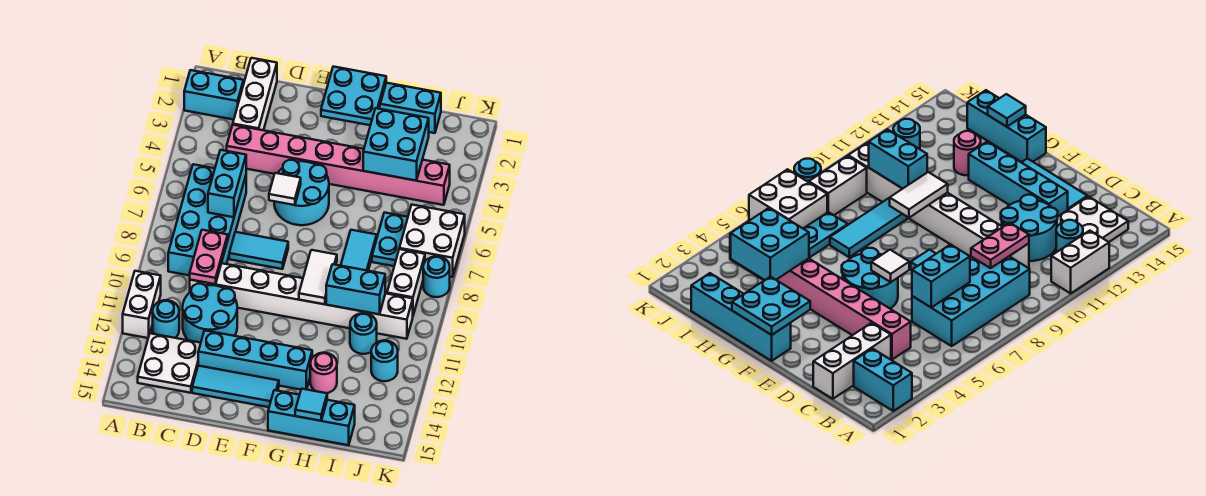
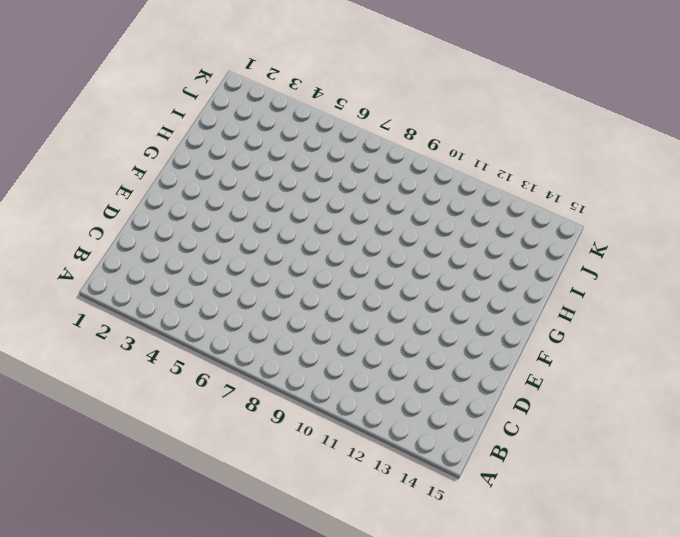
none -> cyan 1x2 brick [184,70,244,120]
none -> white 1x2 brick [123,271,161,338]
none -> cyan 2x4 brick [168,164,246,275]
none -> cyan 1x1 round brick [153,300,179,338]

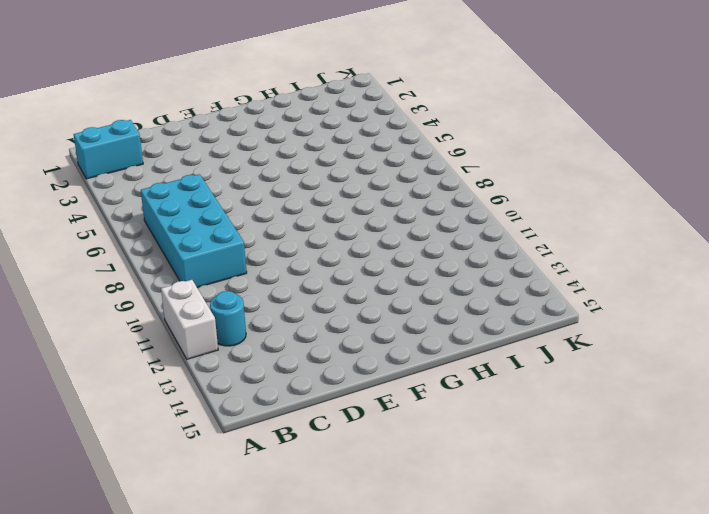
none -> white 2x2 plate [138,333,201,393]
none -> white 1x3 brick [233,58,277,130]
none -> pink 1x8 brick [227,125,450,205]
none -> white 1x8 brick [190,263,413,339]

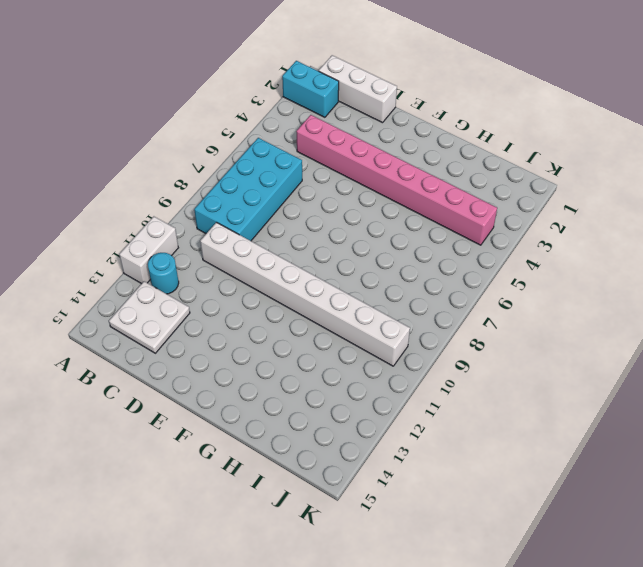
white 1x3 brick [319,55,397,123] -> white 1x3 brick turned to [233,58,277,130]
none -> cyan 2x2 round brick [183,284,237,343]
none -> cyan 1x2 tile [229,232,288,269]
none -> cyan 1x4 brick [198,331,312,390]
none -> cyan 1x3 tile [192,366,279,407]

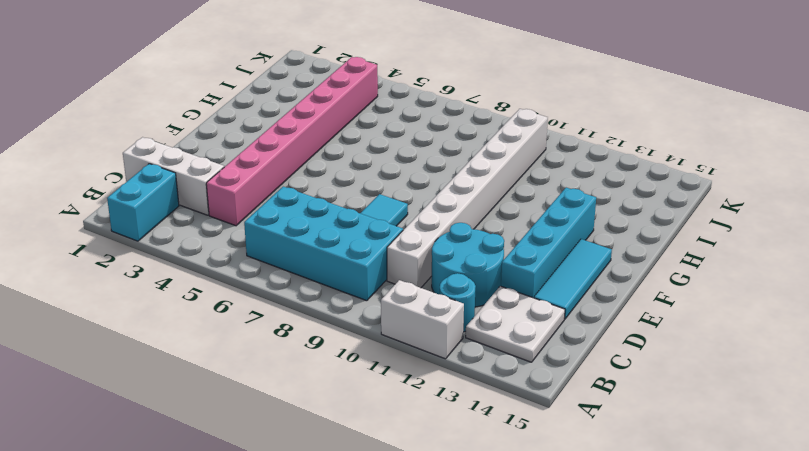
none -> cyan 2x2 round brick [274,160,329,225]
none -> cyan 1x4 brick [379,83,441,133]
none -> cyan 1x3 brick [268,390,355,445]
none -> cyan 1x3 tile [341,230,377,271]

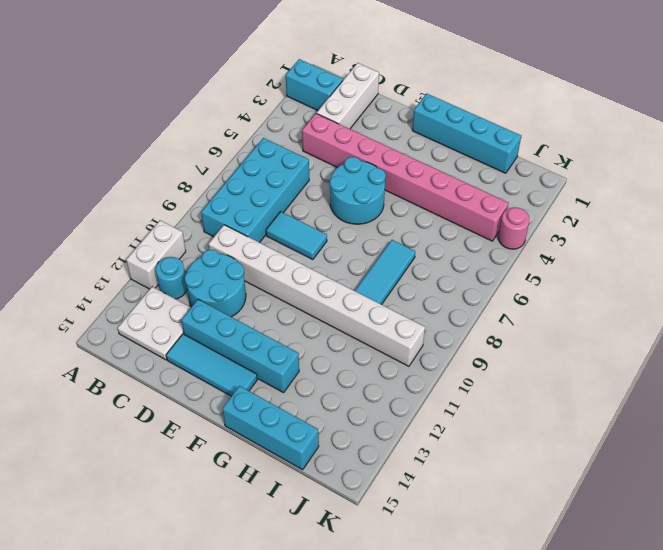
pink 1x1 round brick [498,207,529,249] -> pink 1x1 round brick moved to [310,353,337,393]
none -> cyan 1x2 plate [372,212,408,266]
none -> cyan 1x1 round brick [350,313,377,354]
none -> white 2x2 brick [399,205,465,277]
none -> white 1x2 brick [387,249,425,315]

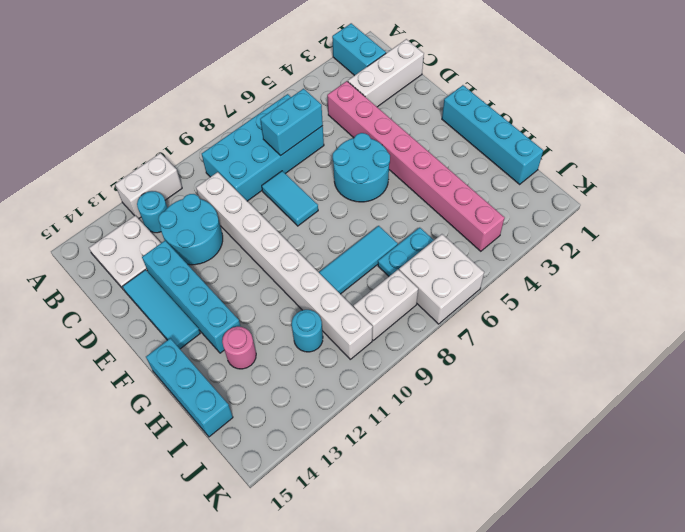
none -> cyan 1x1 round brick [371,340,398,381]
none -> cyan 1x1 round brick [423,256,450,297]
none -> pink 1x2 plate [190,230,228,284]
none -> white 1x1 tile [269,173,301,205]

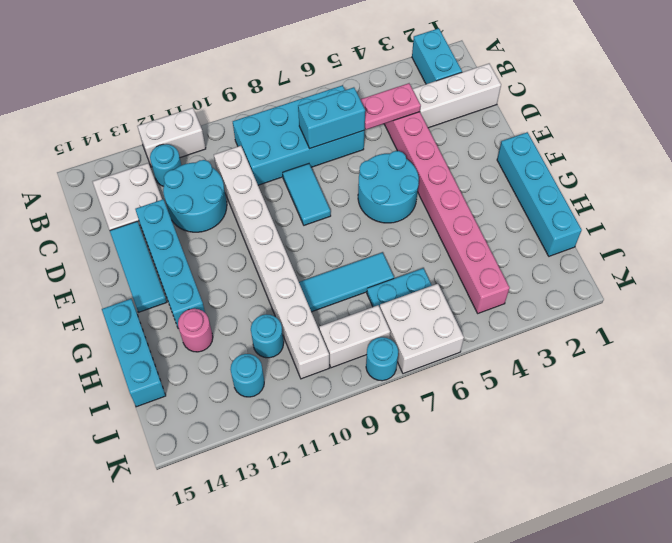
pink 1x2 plate [360,83,421,130] -> pink 1x2 plate moved to [190,230,228,284]
none -> white 1x1 tile [269,173,301,205]
none -> cyan 2x2 plate [321,67,386,125]
none -> white 1x2 tile [299,250,337,304]
none -> cyan 2x2 brick [363,108,429,181]

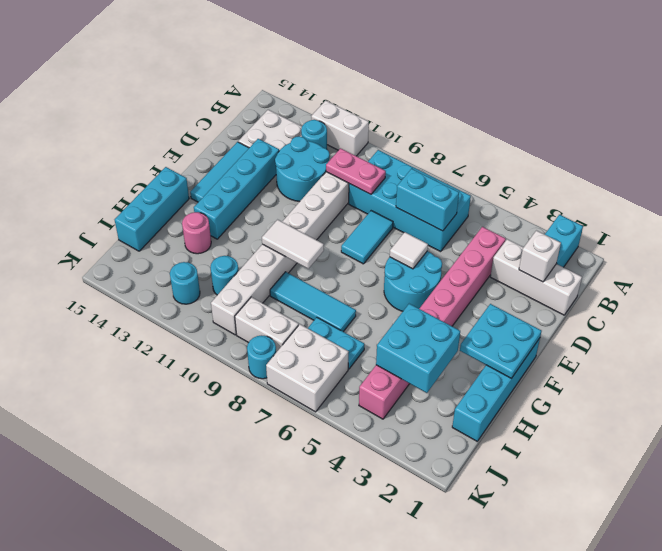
white 1x1 brick [519,231,561,282] -> none
none -> cyan 1x2 brick [326,264,385,314]
none -> cyan 1x1 tile [295,389,327,421]

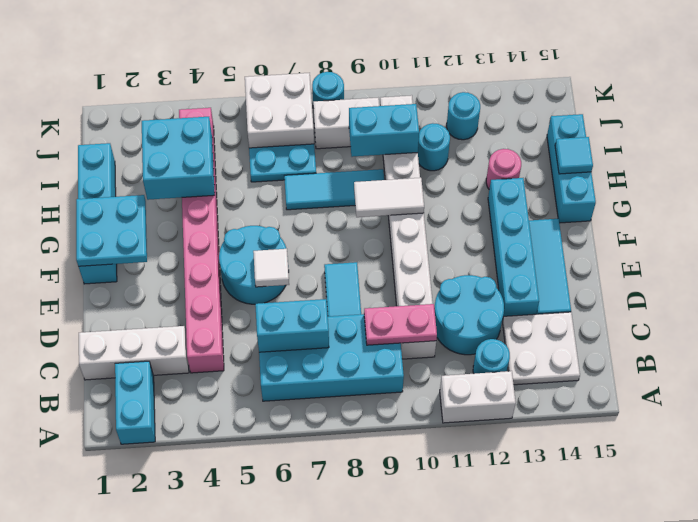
cyan 1x2 brick [349,104,419,157] -> cyan 1x2 brick turned to [326,264,385,314]

